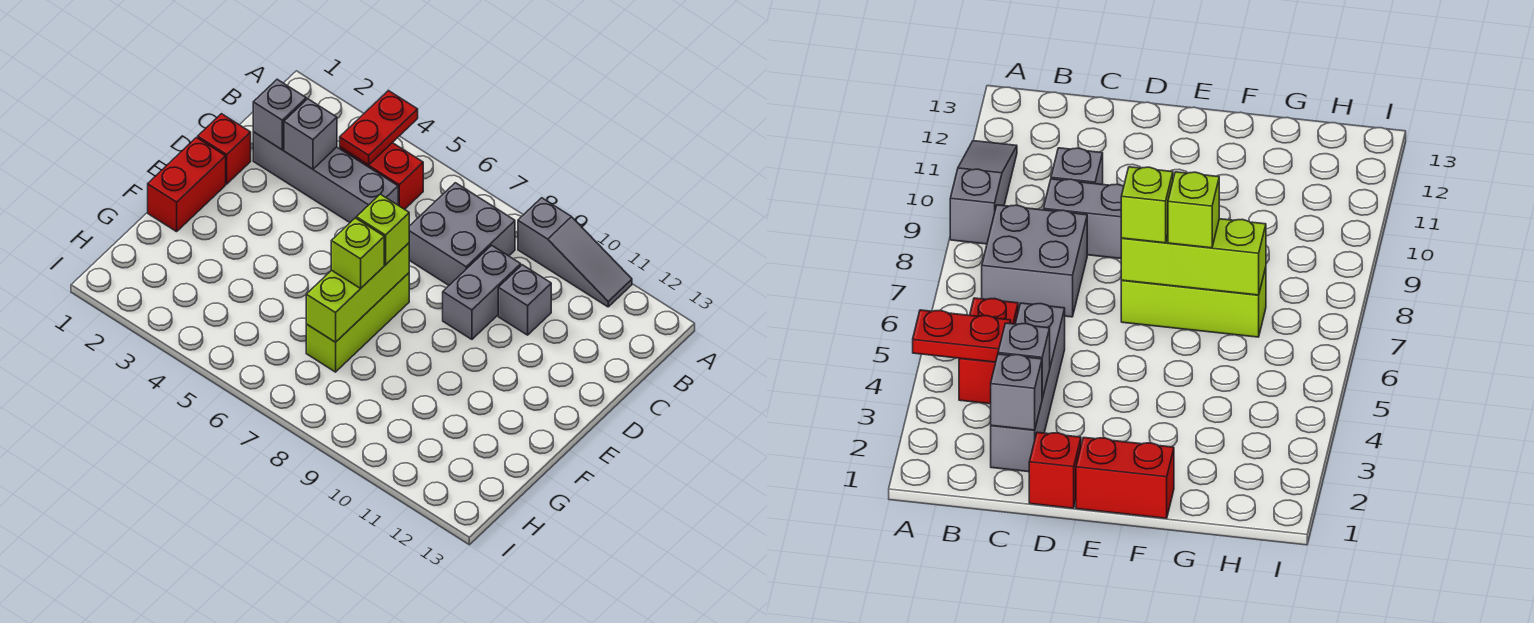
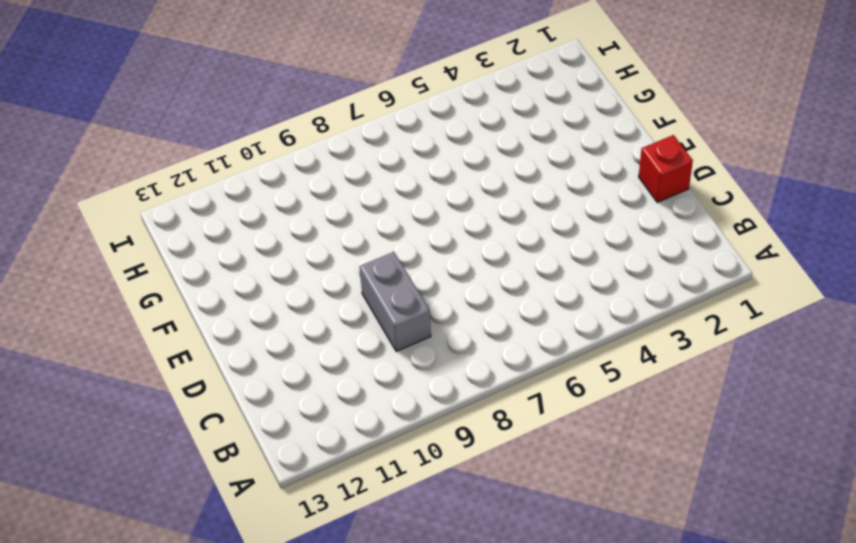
none -> grey 1x3 slope [518,198,632,307]
none -> red 1x2 brick [340,143,423,209]
none -> grey 2x2 brick [409,183,515,285]

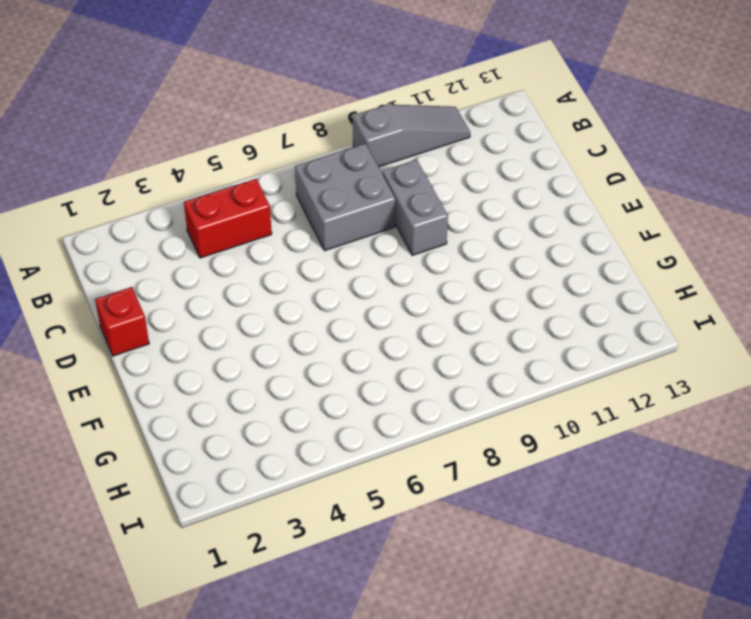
none -> grey 1x4 brick [253,132,398,222]
none -> grey 1x1 brick [498,265,551,335]
none -> red 1x2 brick [148,138,226,232]

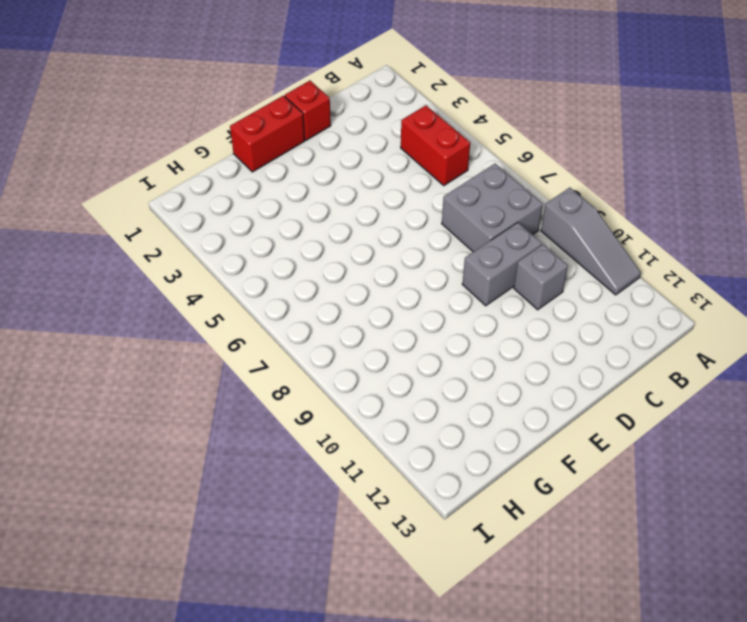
none -> grey 1x4 brick [253,132,398,222]
none -> lime 1x3 brick [306,273,409,372]
none -> red 1x2 plate [340,91,418,165]

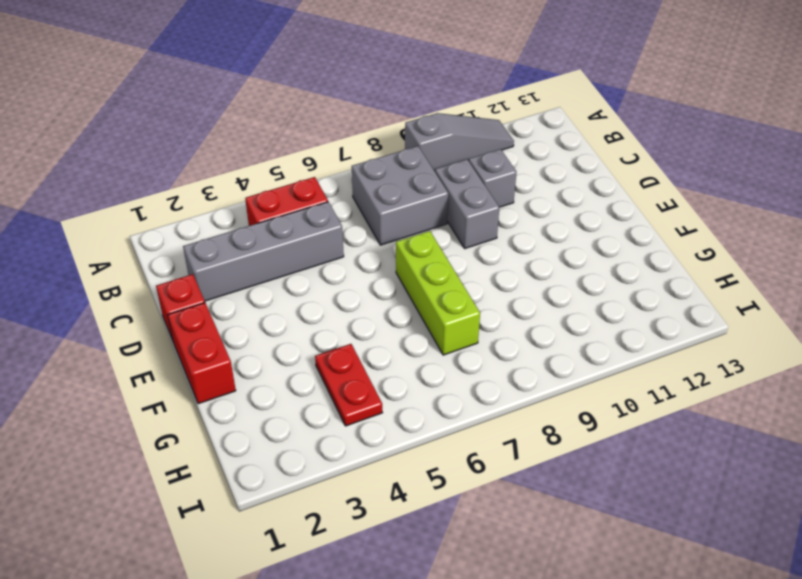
red 1x2 plate [315,344,382,426] -> red 1x2 plate moved to [340,91,418,165]
none -> grey 1x1 brick [253,79,306,150]
none -> grey 1x1 brick [284,99,337,169]
none -> lime 1x3 brick [306,243,409,342]

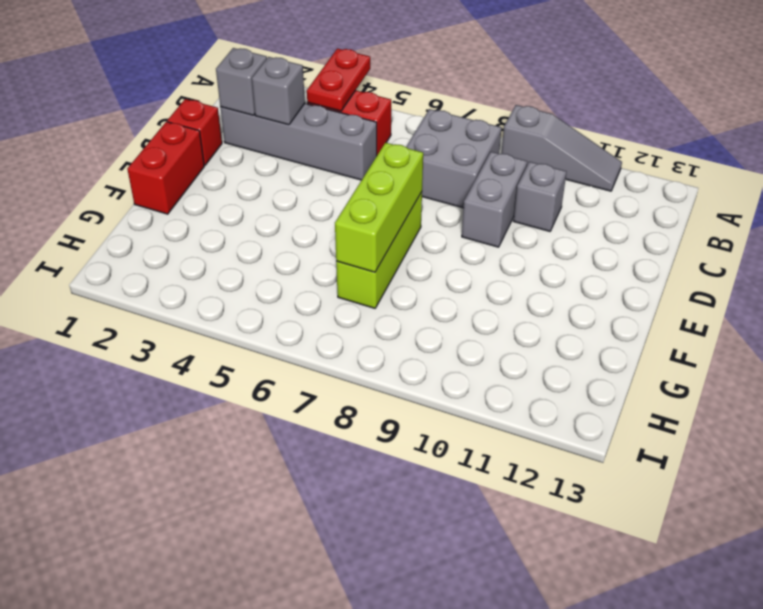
none -> lime 1x1 brick [356,194,409,265]
none -> lime 1x1 brick [331,218,384,288]

